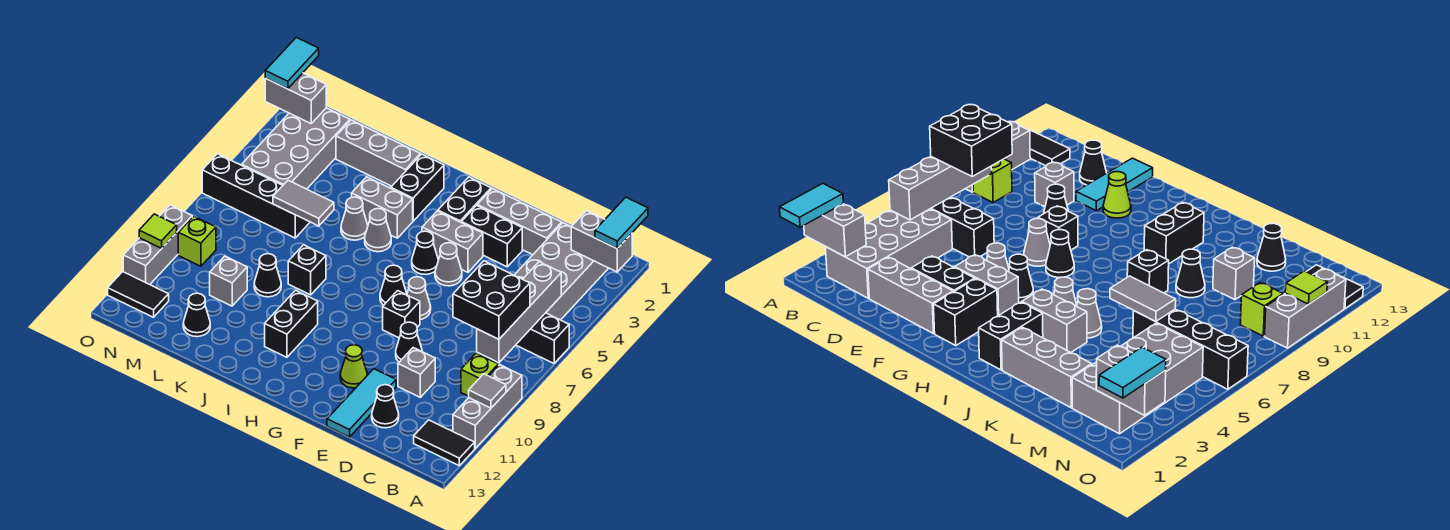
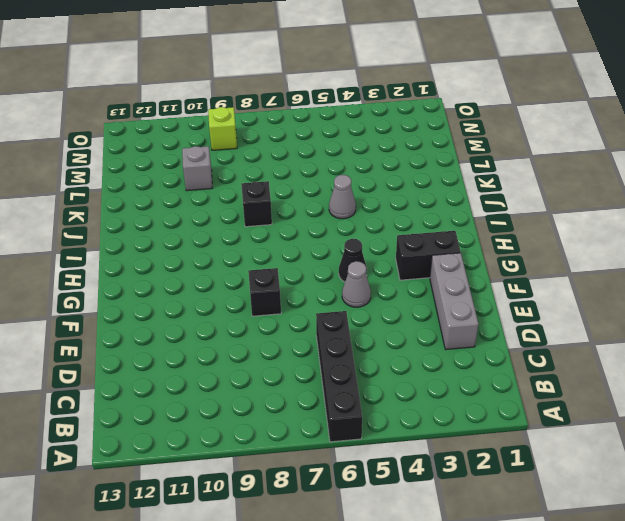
none -> grey 1x3 brick [453,365,522,449]
none -> black 1x2 tile [414,420,475,466]
none -> grey 2x4 brick [514,223,608,320]
none -> lime 1x1 brick [461,353,498,396]

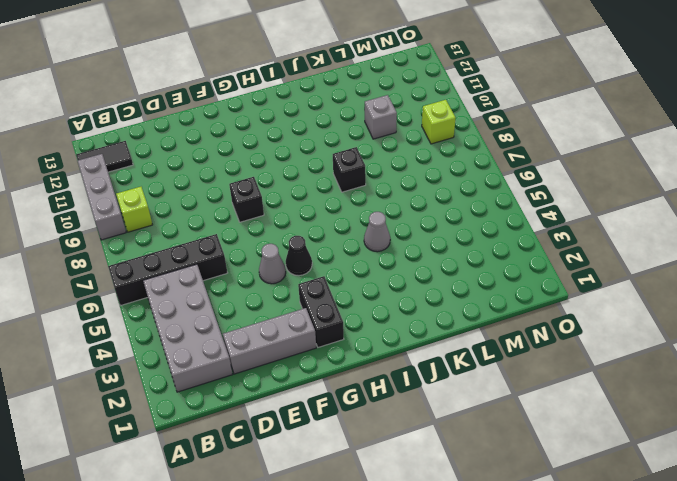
none -> grey 1x1 brick [398,348,435,397]
none -> black 1x1 cone [372,385,399,428]
none -> black 1x2 brick [461,206,522,267]
none -> black 1x1 cone [396,322,422,362]

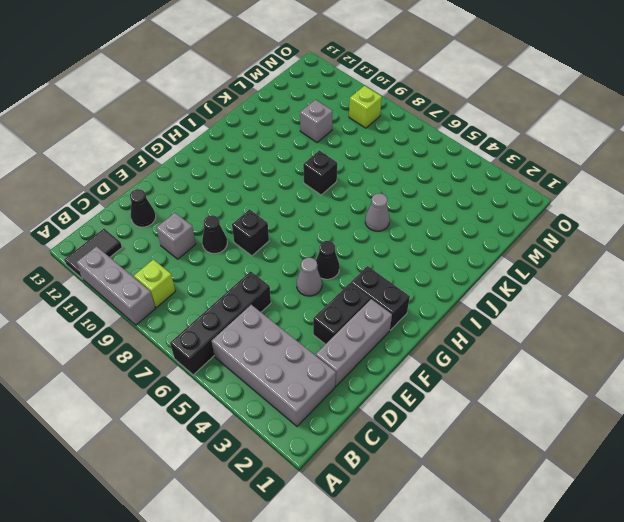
none -> cyan 1x3 tile [327,369,396,437]
none -> grey 1x2 brick [422,211,483,272]
none -> grey 1x1 cone [407,277,431,320]
none -> lime 1x1 cone [340,345,367,388]

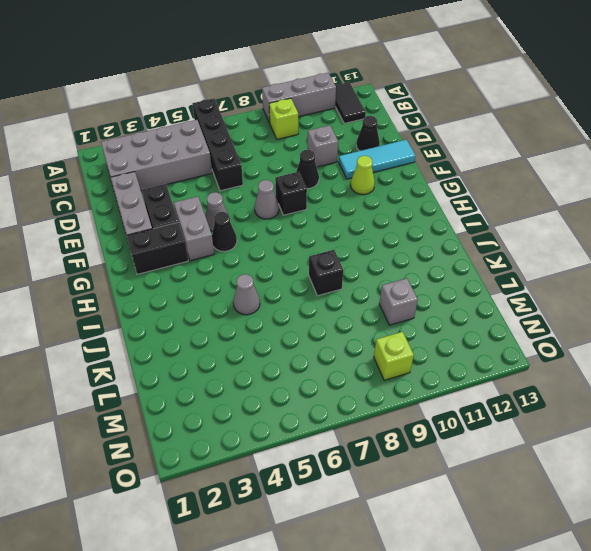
none -> black 1x1 cone [380,265,407,305]
none -> black 1x2 brick [391,154,444,221]
none -> grey 1x2 brick [352,177,413,238]
none -> grey 1x1 cone [365,208,391,252]

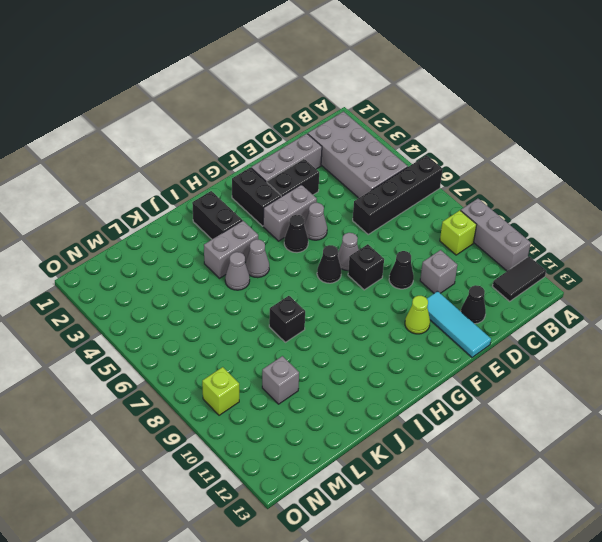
none -> black 1x2 brick [265,290,318,357]
none -> grey 1x3 brick [336,120,421,186]
none -> black 1x1 cone [254,254,281,297]
none -> black 1x4 brick [202,154,310,238]

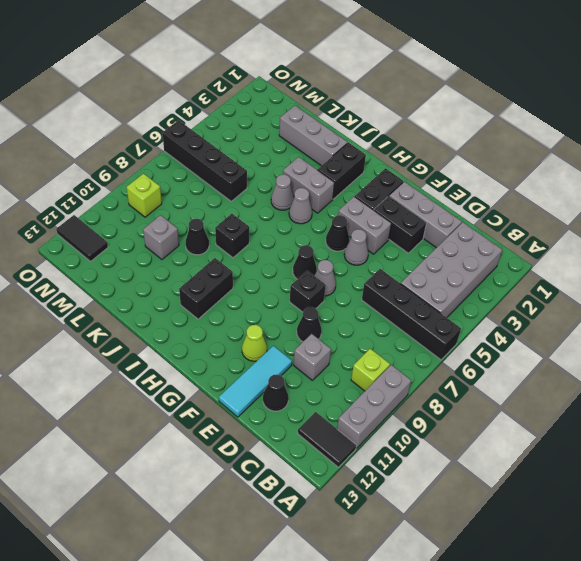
none -> black 1x1 cone [183,293,210,337]
none -> grey 2x4 brick [242,108,350,189]
none -> grey 1x3 brick [123,205,192,285]
none -> grey 1x2 brick [571,211,632,272]

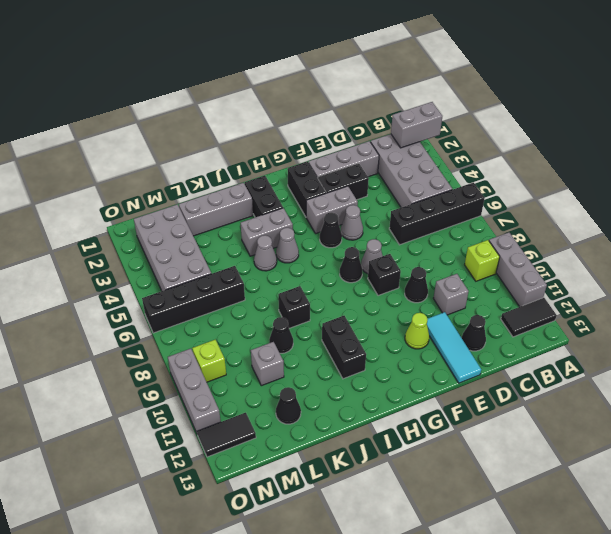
none -> grey 1x1 tile [469,374,506,408]
none -> grey 1x4 brick [477,262,561,363]
none -> grey 1x2 tile [273,180,334,226]
none -> grey 1x2 brick [265,73,326,123]

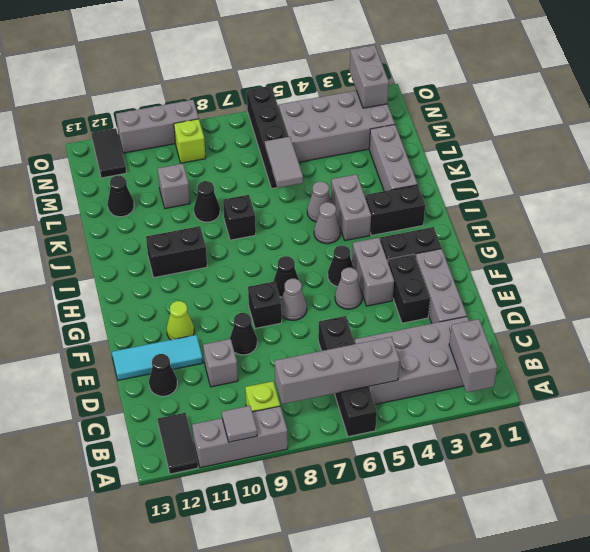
none -> lime 1x1 tile [139,214,177,248]
none -> cyan 1x2 tile [595,197,648,249]
none -> black 2x2 brick [453,261,530,339]
none -> cyan 1x2 tile [265,37,319,89]

